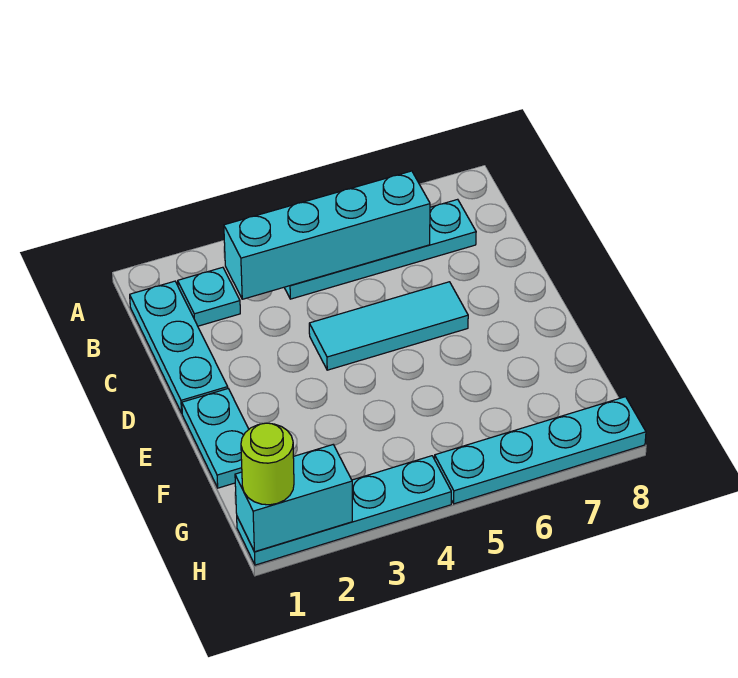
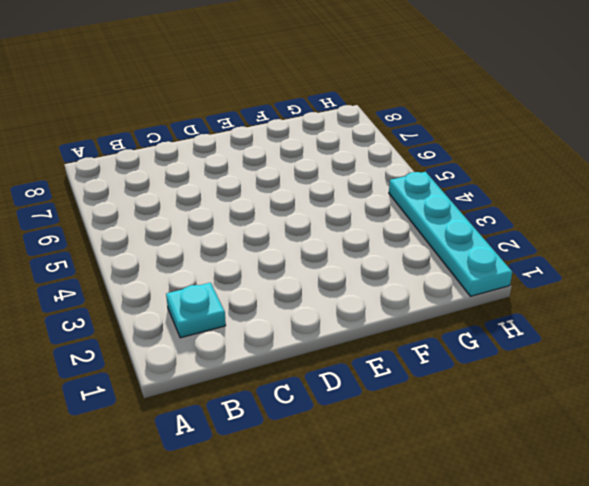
none -> cyan 1x3 plate [130,281,228,413]
none -> cyan 1x4 plate [284,199,476,299]

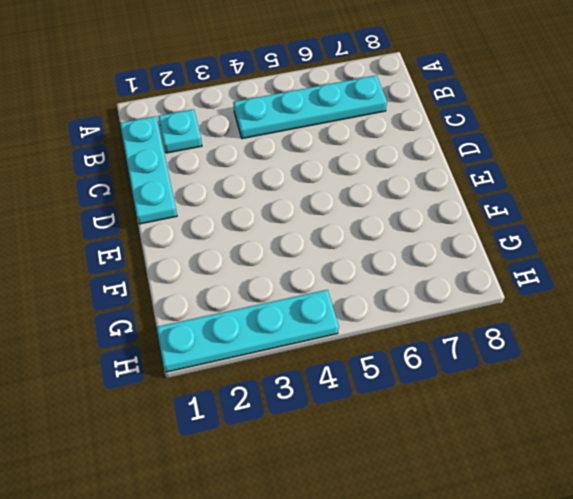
none -> cyan 1x3 tile [309,282,468,370]
none -> cyan 1x2 plate [182,389,249,488]

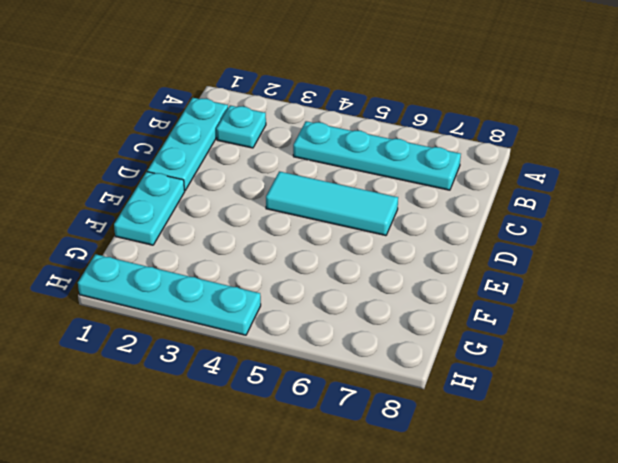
none -> cyan 1x4 plate [435,397,646,504]
none -> cyan 1x4 brick [224,171,430,299]

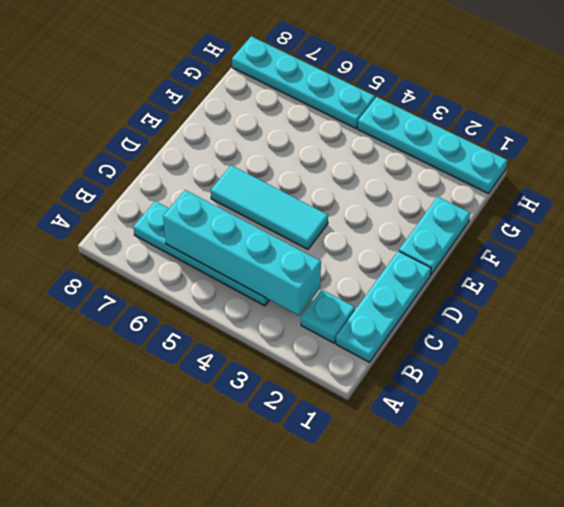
none -> cyan 1x2 brick [235,445,352,552]
none -> lime 1x1 round brick [241,423,294,505]

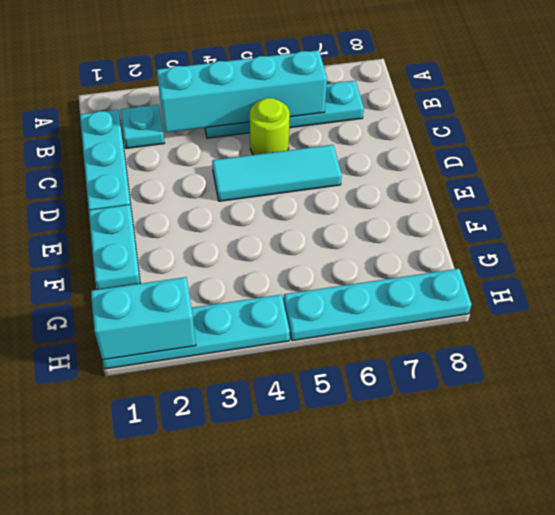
lime 1x1 round brick [250,98,290,155] -> lime 1x1 round brick moved to [241,423,294,505]

